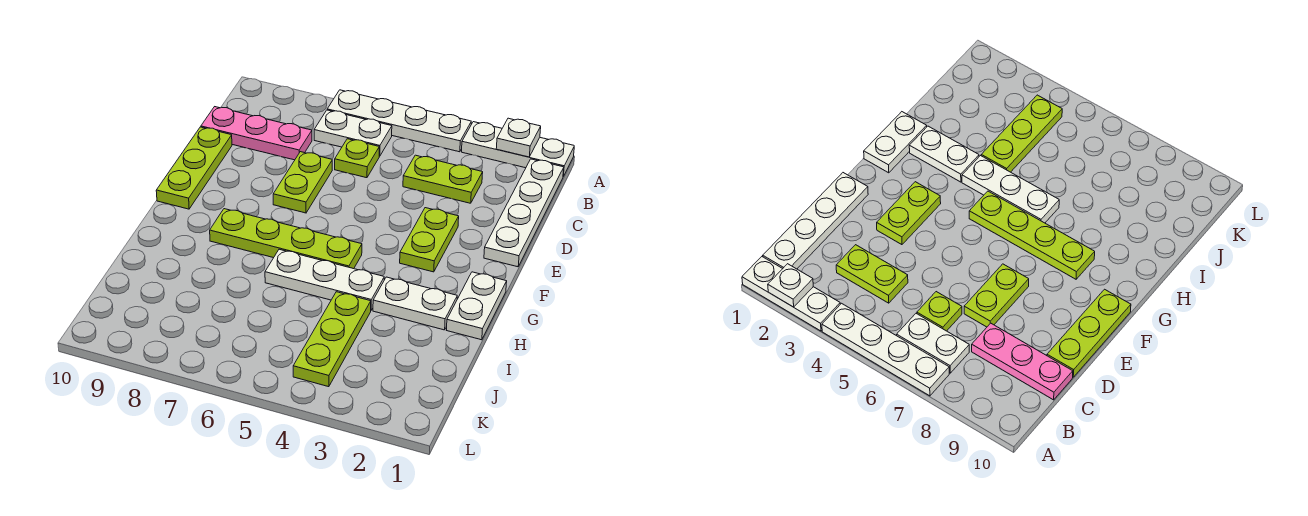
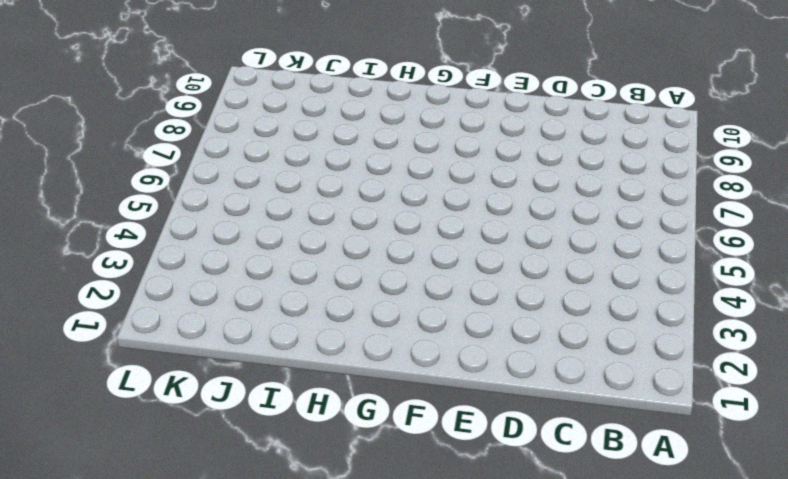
none -> white 1x3 plate [462,122,574,176]
none -> white 1x4 plate [327,90,471,152]
none -> white 1x4 plate [484,159,564,267]

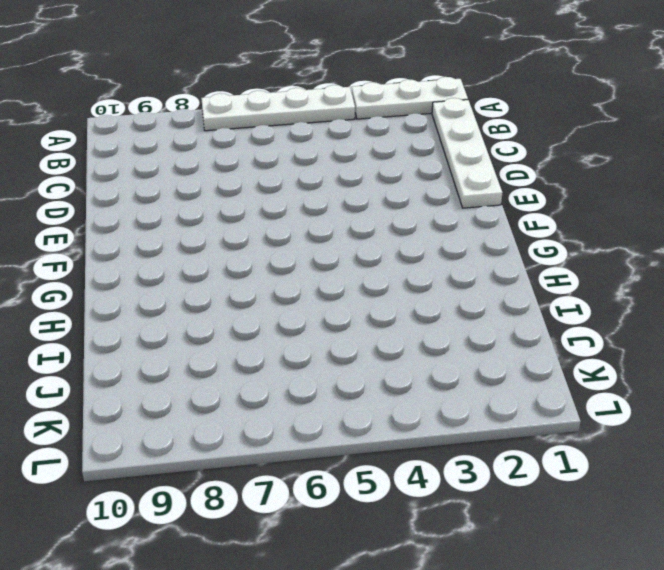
none -> white 1x2 plate [314,110,392,156]
none -> lime 1x2 plate [403,155,483,203]
none -> lime 1x1 plate [335,139,379,178]

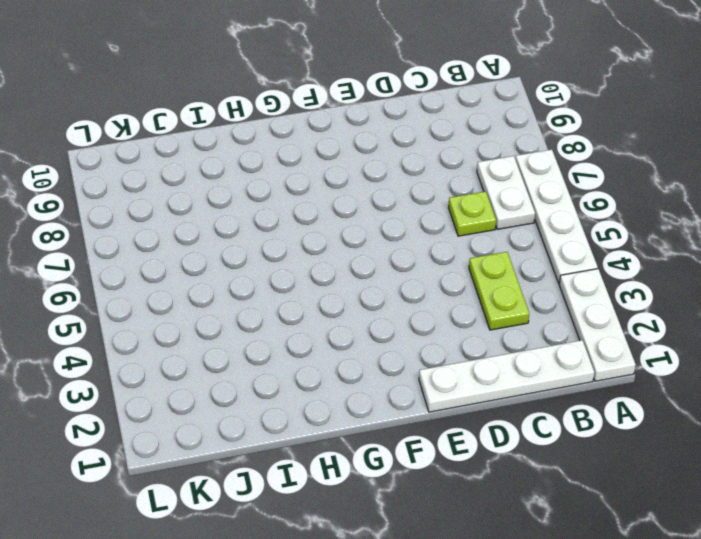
none -> pink 1x3 plate [201,107,312,160]
none -> lime 1x2 plate [273,152,332,213]
none -> lime 1x3 plate [156,127,232,209]

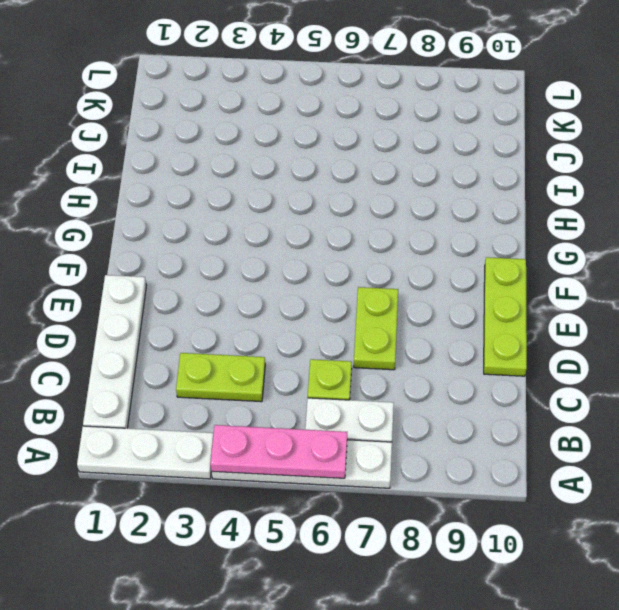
pink 1x3 plate [210,425,347,478] -> pink 1x3 plate moved to [201,107,312,160]
none -> lime 1x2 plate [400,208,459,272]
none -> white 1x2 plate [447,272,507,340]
none -> lime 1x4 plate [210,209,362,269]

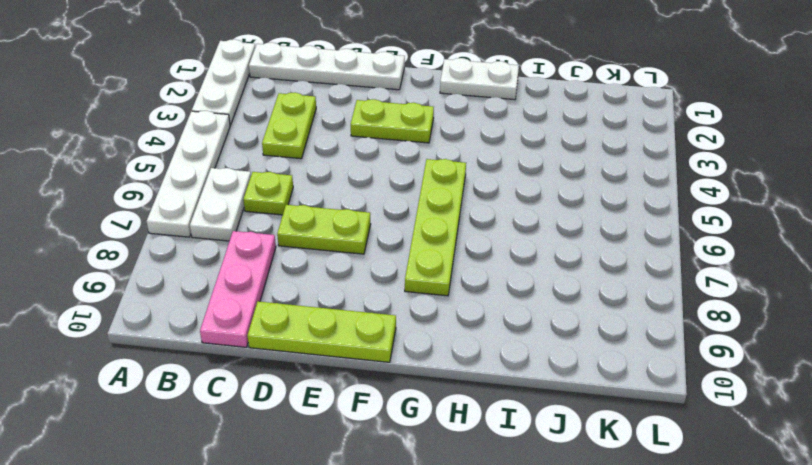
none -> white 1x2 plate [373,277,457,330]
none -> white 1x3 plate [265,249,384,310]
none -> lime 1x3 plate [293,292,371,387]

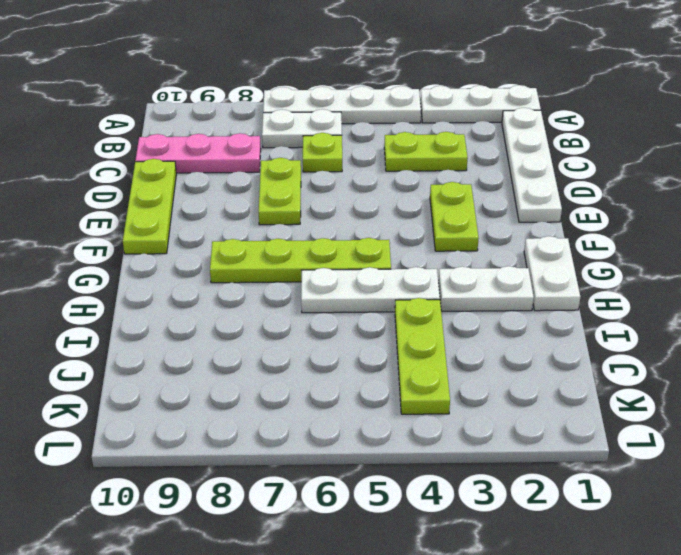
none -> white 1x1 plate [496,118,541,157]

